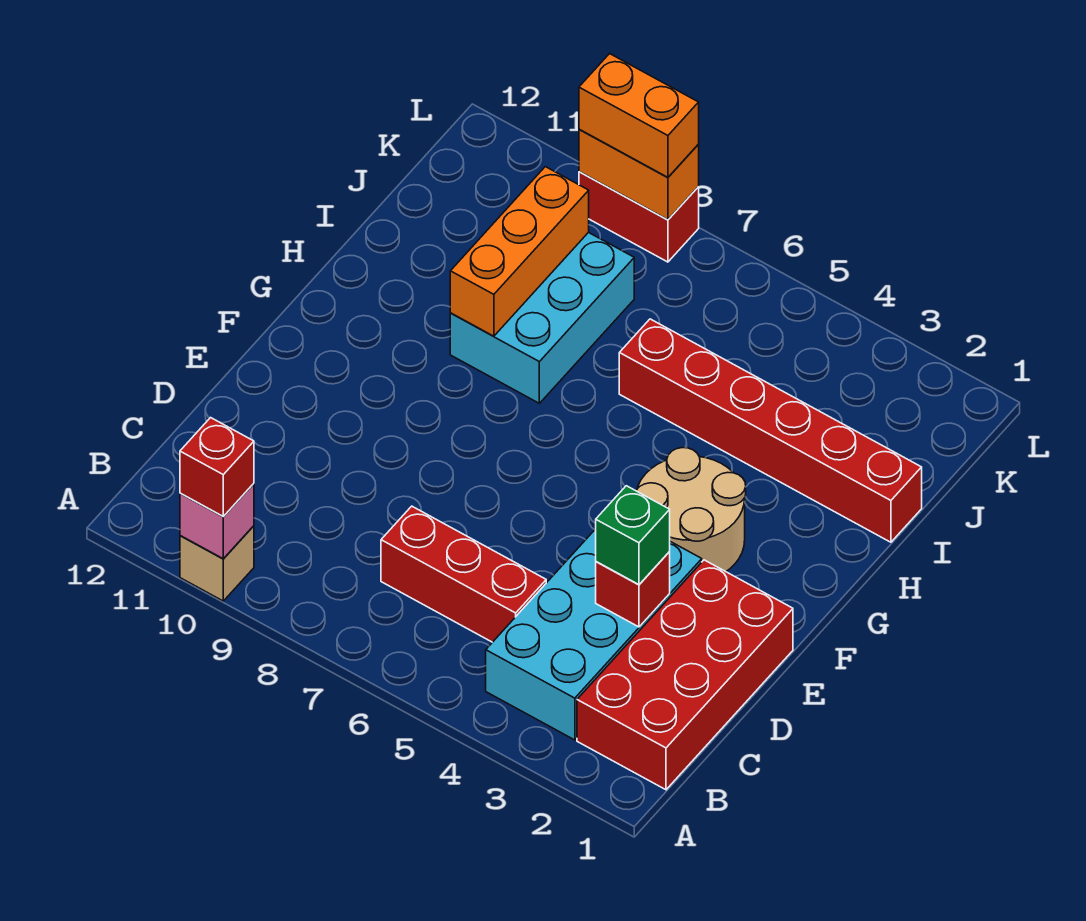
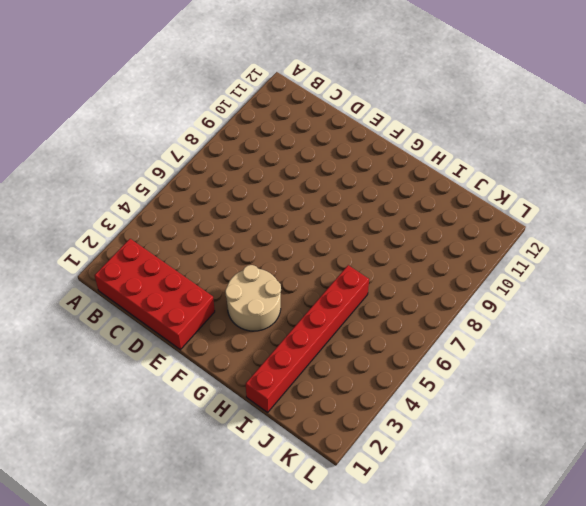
none -> tan 1x1 brick [180,526,254,601]
none -> cyan 2x4 brick [486,529,702,740]
none -> red 1x3 brick [381,506,546,642]

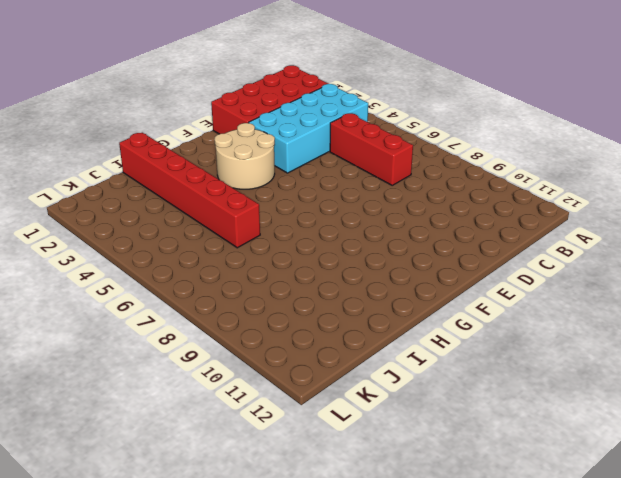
none -> tan 1x1 brick [180,526,254,601]
none -> cyan 2x3 brick [450,232,634,403]
none -> red 1x2 brick [579,172,699,262]

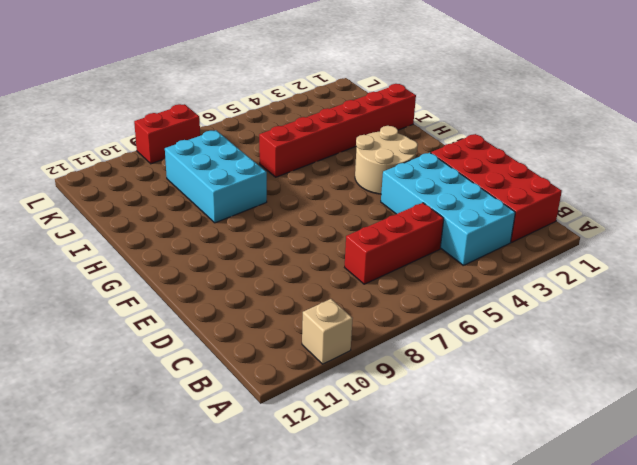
none -> pink 1x1 brick [180,484,254,559]
none -> red 1x1 brick [596,552,670,627]
none -> orange 1x3 brick [450,167,589,336]

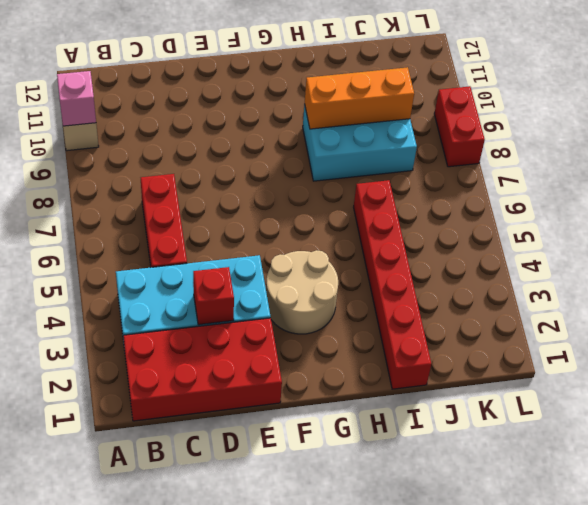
none -> orange 1x2 brick [579,129,699,220]
none -> red 1x1 brick [180,418,254,517]
none -> green 1x1 brick [596,486,670,585]

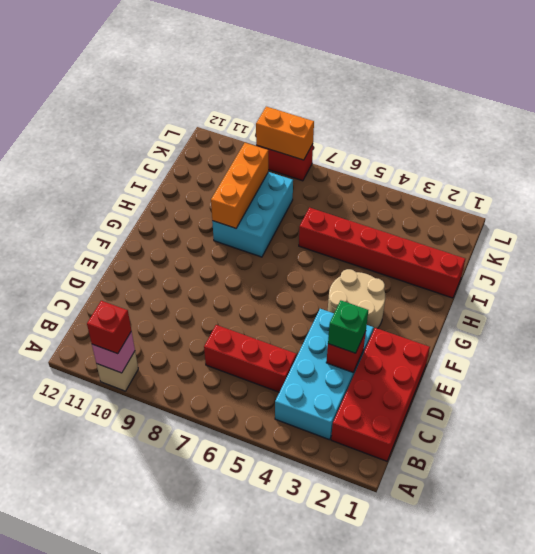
none -> orange 1x2 brick [579,54,699,177]

